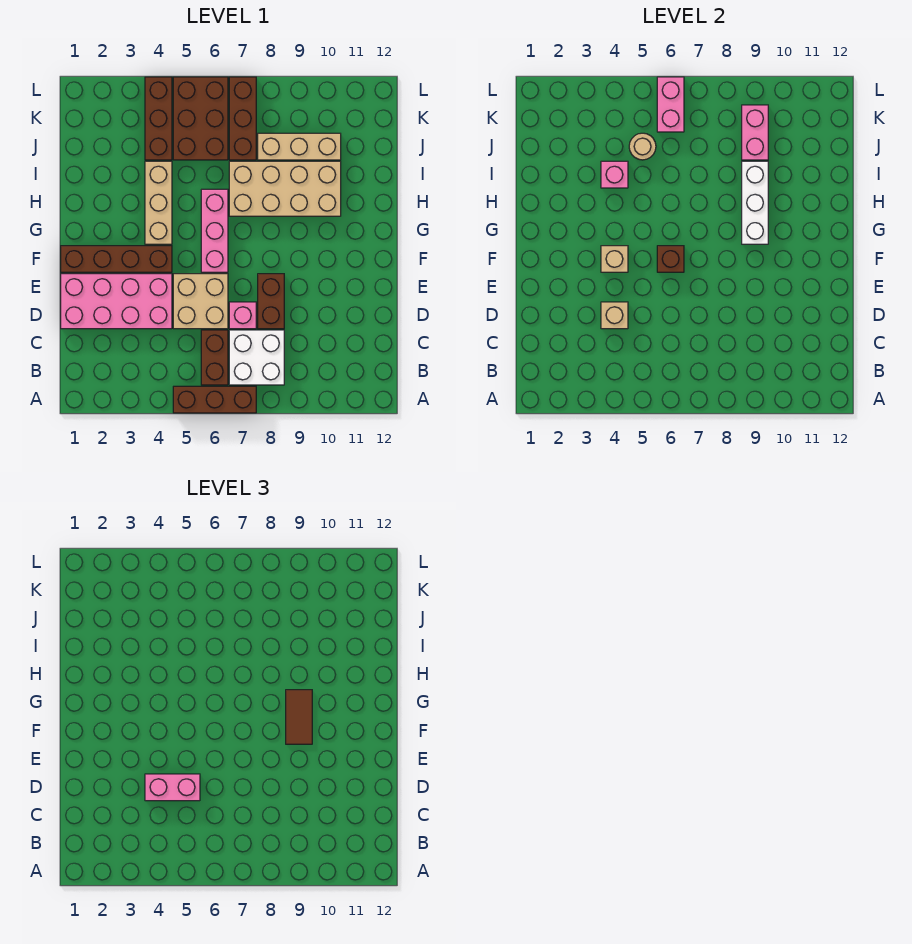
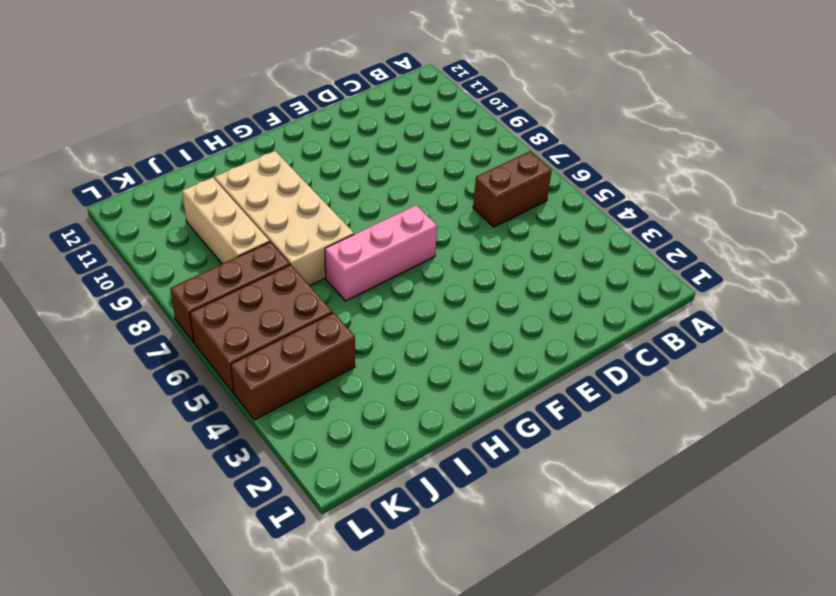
none -> brown 1x3 brick [173,386,256,413]
none -> white 2x2 brick [229,330,284,385]
none -> pink 2x4 brick [61,274,172,329]

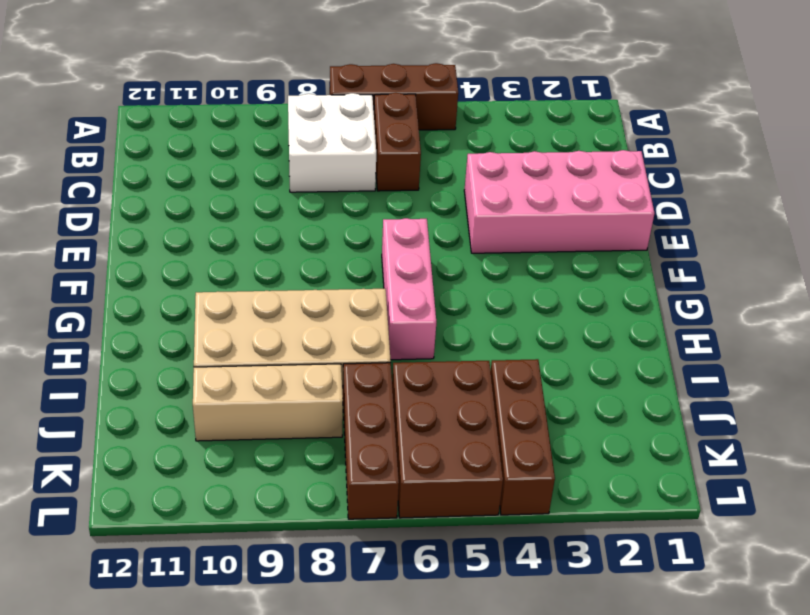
none -> tan 2x2 brick [173,274,228,329]
none -> pink 1x1 brick [229,302,256,329]
none -> brown 1x2 brick [258,274,284,329]

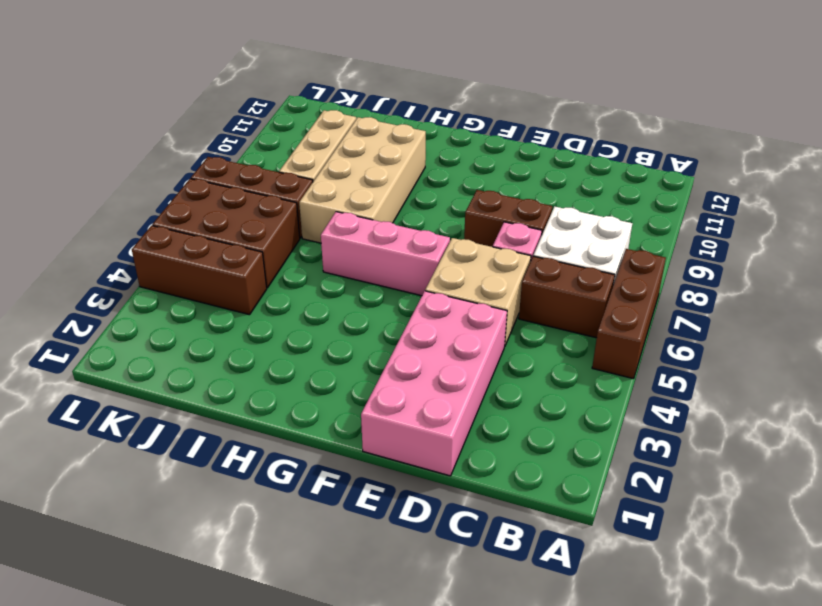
none -> brown 1x4 brick [61,246,172,272]
none -> tan 1x3 brick [145,161,172,244]
none -> tan 1x1 brick [601,302,628,329]

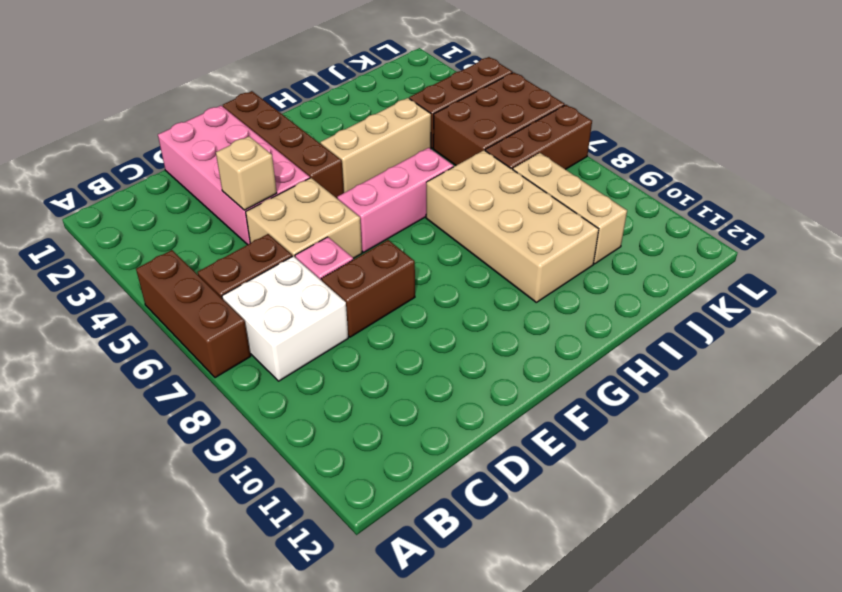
none -> tan 1x1 brick [601,246,628,272]
none -> brown 1x1 brick [657,246,684,272]
none -> white 1x3 brick [742,161,768,244]

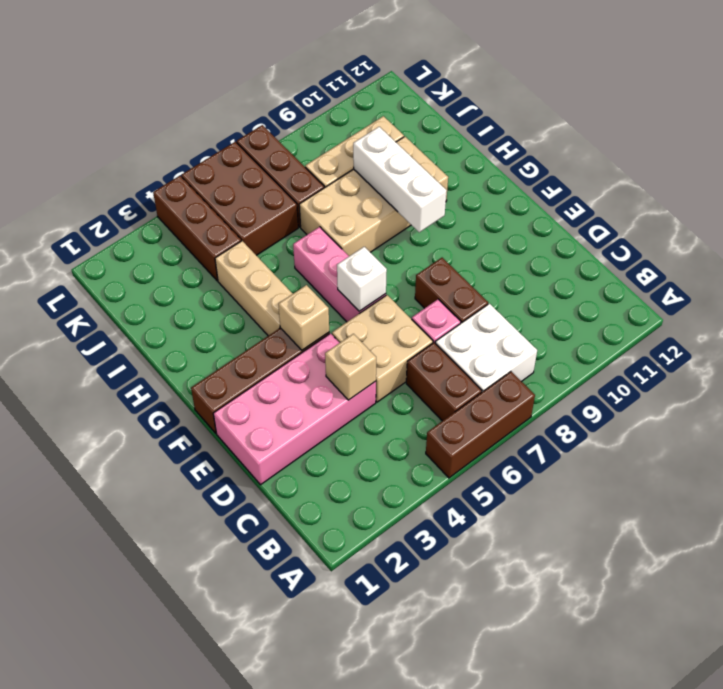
white 1x1 brick [337,247,387,311] -> brown 1x1 brick [657,246,684,272]
none -> pink 1x1 brick [601,161,628,188]
none -> tan 1x1 round brick [629,133,656,160]
none -> pink 1x2 brick [742,105,768,160]

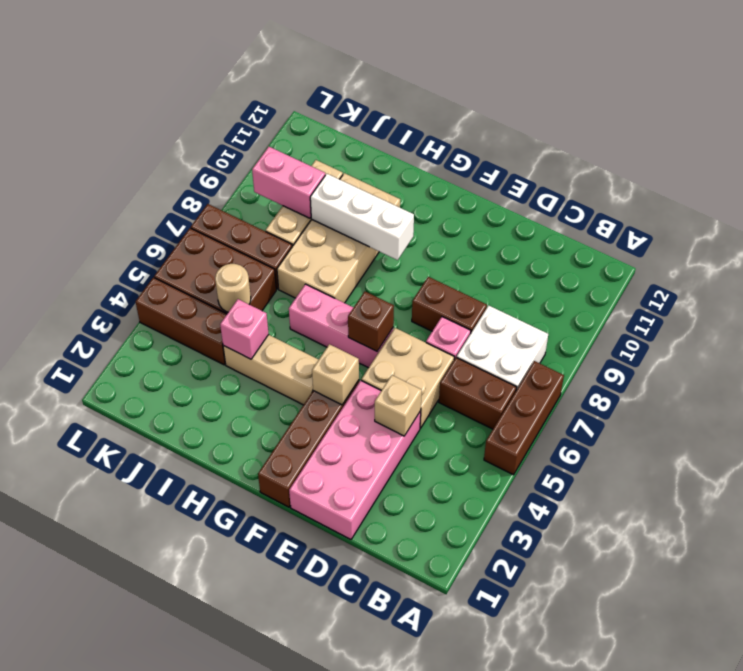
none -> pink 1x2 brick [657,77,684,132]
none -> pink 1x2 brick [145,774,200,801]
none -> brown 1x2 tile [286,690,312,744]

